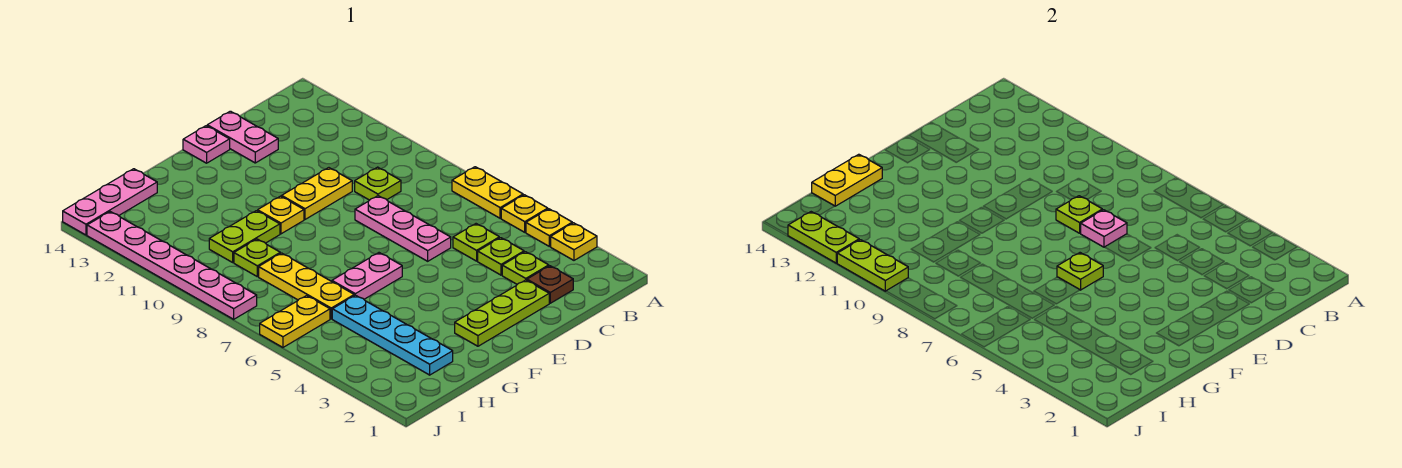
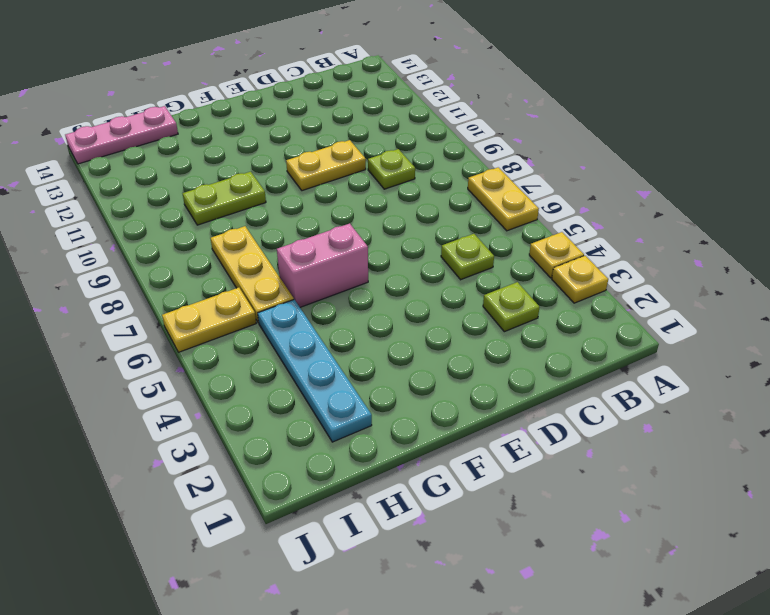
pink 1x2 brick [277,223,368,307] -> pink 1x2 plate [332,253,402,299]
none -> yellow 1x1 plate [501,195,548,232]
none -> brown 1x1 plate [527,266,573,303]
none -> lime 1x1 plate [478,238,524,275]

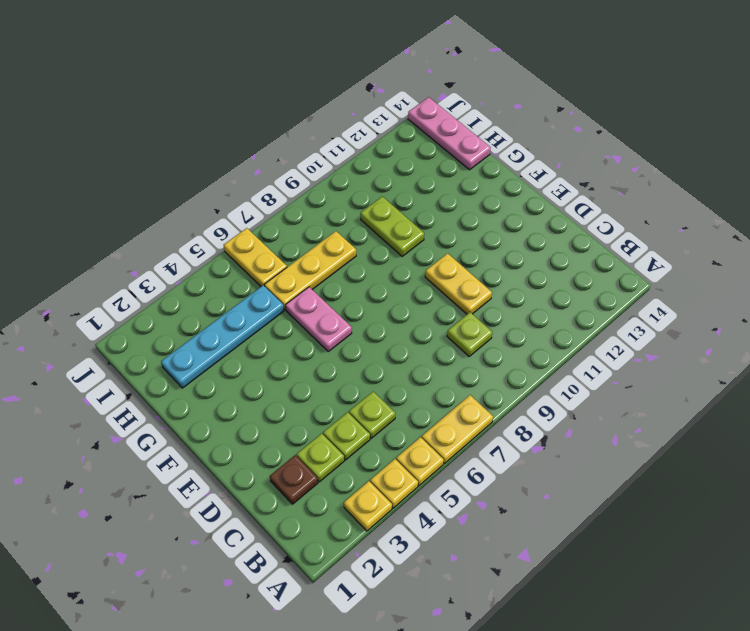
none -> lime 1x3 plate [455,280,549,346]
none -> pink 1x3 plate [355,196,451,261]
none -> pink 1x2 plate [207,111,278,163]

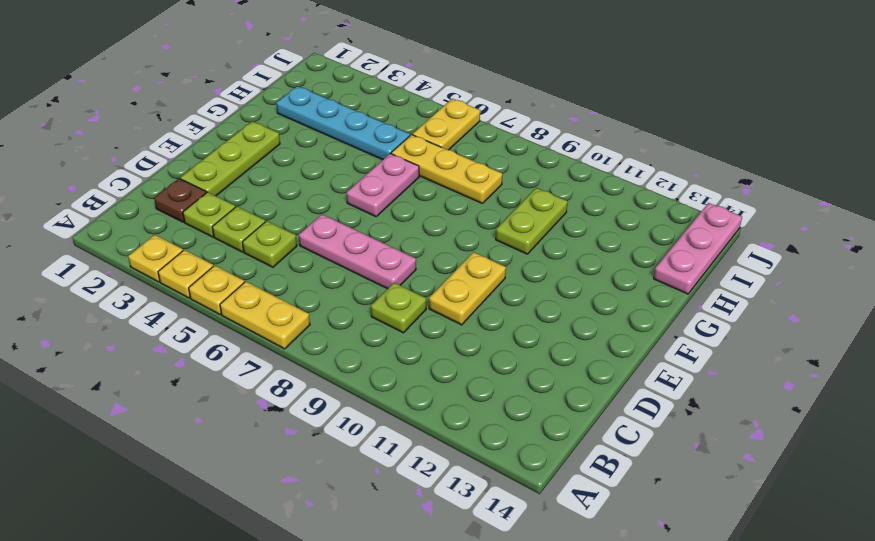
none -> pink 1x2 plate [207,111,278,163]
none -> pink 1x1 plate [183,126,230,163]
none -> yellow 1x1 plate [258,196,304,234]

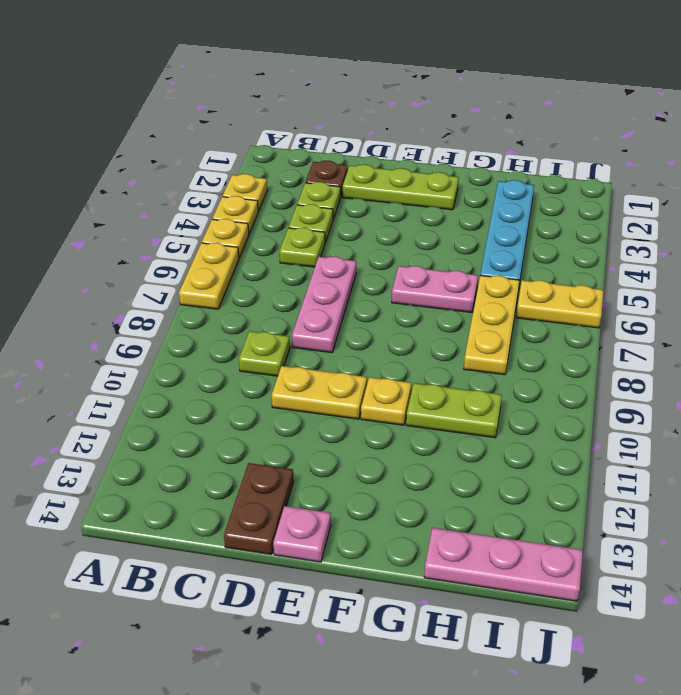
brown 1x2 plate [224,463,294,555] -> pink 1x2 plate [207,111,278,163]
none -> lime 1x1 plate [234,239,280,277]
none -> pink 1x6 plate [87,212,257,319]
none -> pink 1x1 plate [1080,210,1127,247]

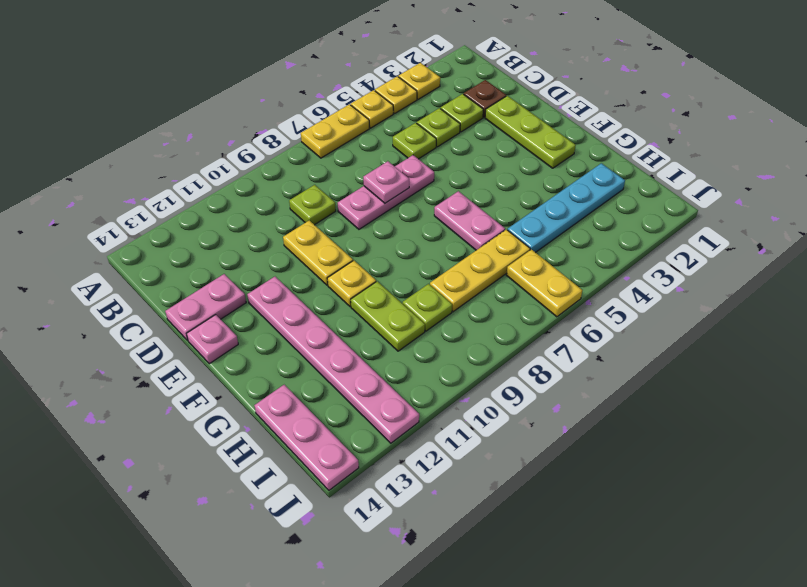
pink 1x6 plate [247,277,419,443] -> pink 1x6 plate turned to [87,212,257,319]
none -> lime 1x1 plate [1056,196,1102,233]
none -> lime 1x1 plate [1057,253,1103,290]
none -> yellow 1x2 plate [812,154,882,206]

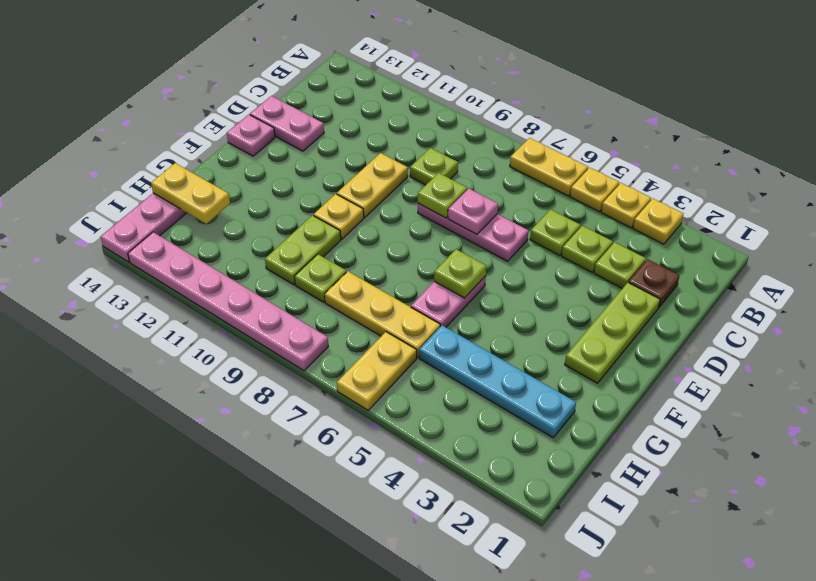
yellow 1x2 plate [151,163,230,224] -> yellow 1x2 plate turned to [812,154,882,206]
none -> lime 1x2 plate [837,240,908,291]
none -> lime 1x2 plate [788,212,859,263]

